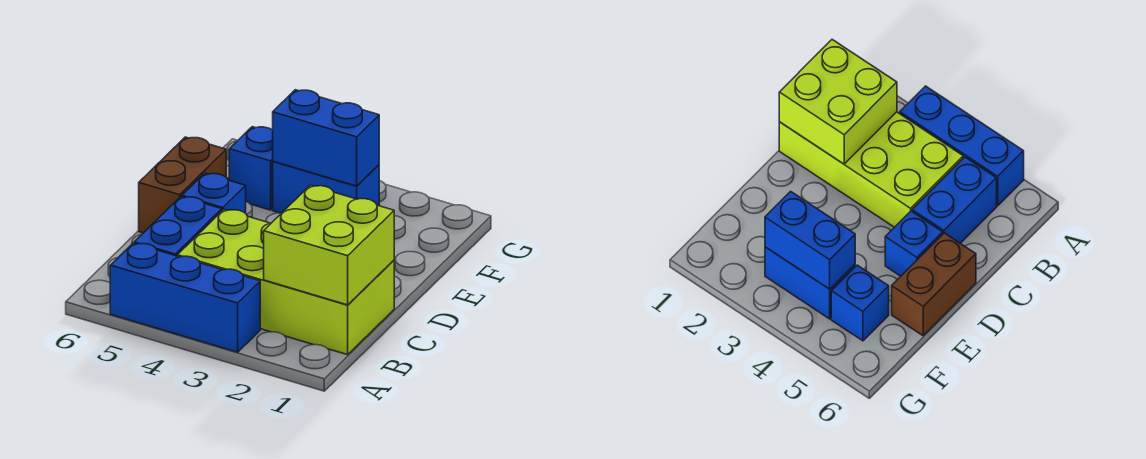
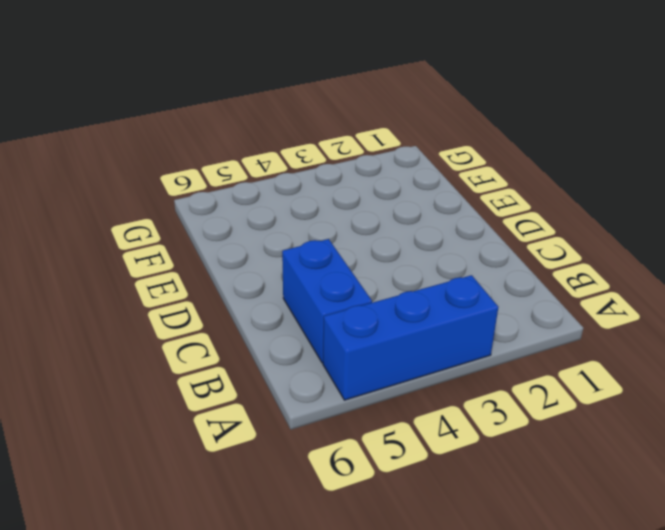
none -> lime 2x4 brick [177,210,394,355]
none -> blue 1x1 brick [182,173,246,214]

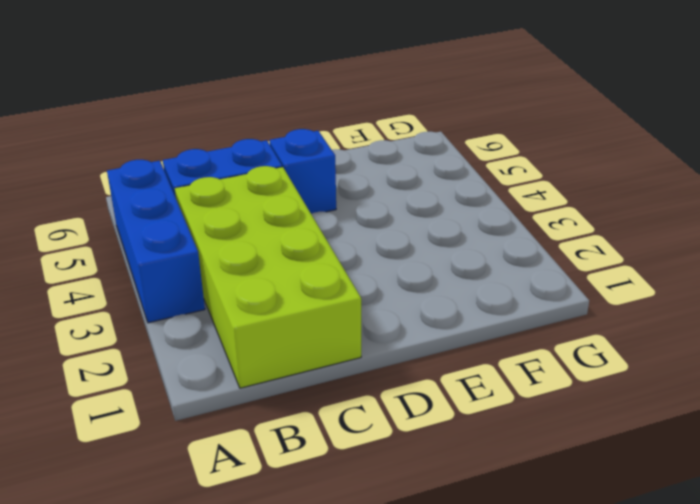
none -> brown 1x2 brick [139,137,226,233]
none -> blue 1x2 brick [273,161,379,213]

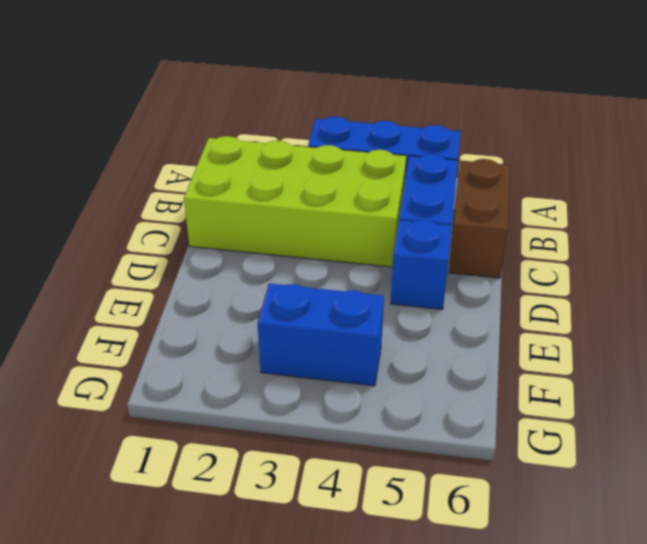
brown 1x2 brick [449,159,510,278] -> brown 1x2 brick moved to [139,137,226,233]
none -> blue 1x1 brick [229,127,273,210]
none -> lime 2x2 brick [264,185,394,305]

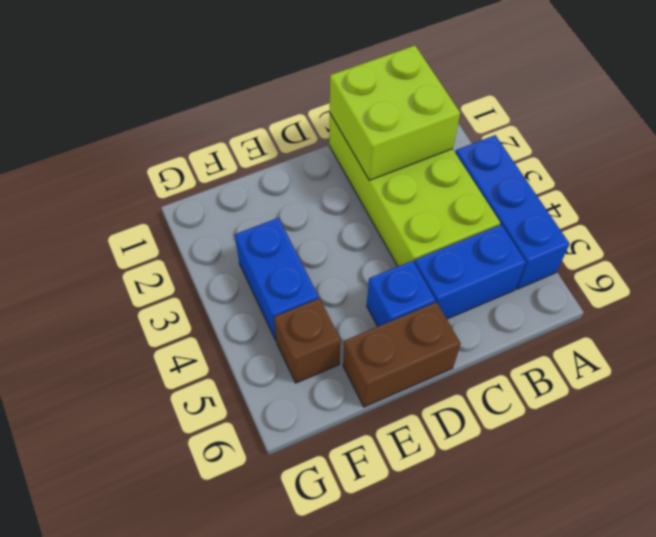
brown 1x1 brick [274,298,341,383] -> blue 1x1 brick [229,127,273,210]
none -> blue 1x2 brick [273,90,379,186]

